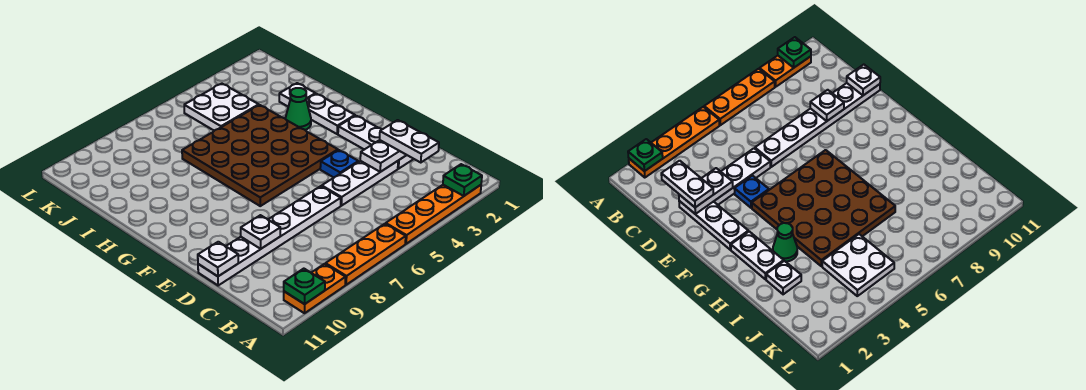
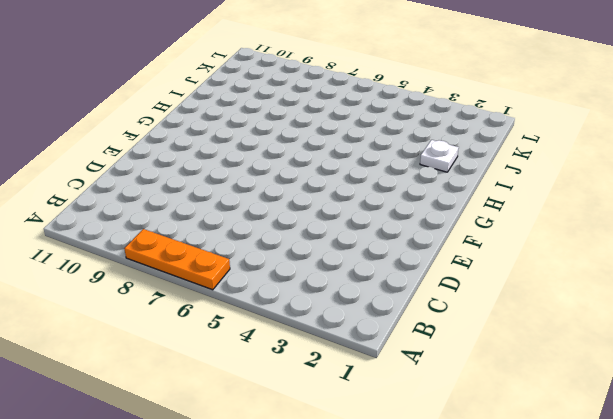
none -> orange 1x4 plate [386,185,481,244]
none -> orange 1x2 plate [284,264,346,313]
none -> white 1x3 plate [338,116,413,169]

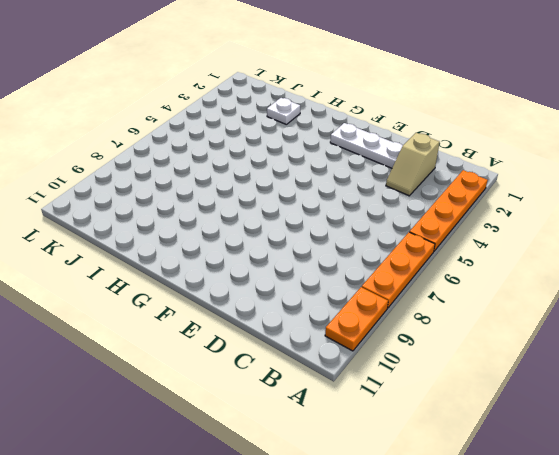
tan 1x2 slope [386,133,440,196] -> none
none -> white 1x3 plate [322,161,398,206]
none -> white 1x6 plate [198,186,341,285]
none -> blue 1x1 plate [320,150,358,177]

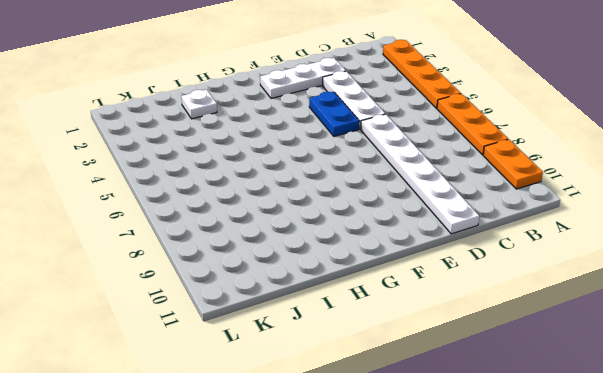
blue 1x2 plate [309,92,359,136] -> blue 1x1 plate [320,150,358,177]
none -> brown 4x4 plate [182,105,338,206]
none -> white 1x2 plate [306,94,355,134]
none -> green 1x1 cone [285,88,311,130]

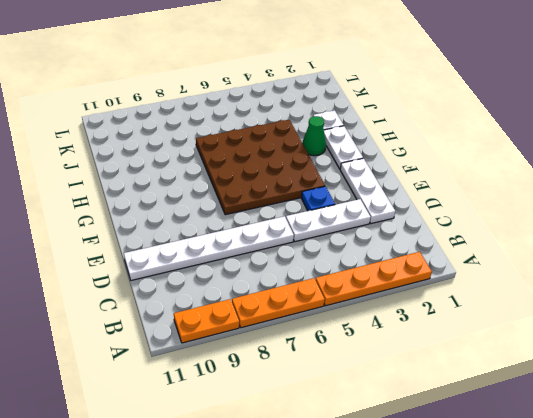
none -> white 2x2 plate [184,84,259,131]
none -> green 1x1 plate [443,164,482,196]
none -> green 1x1 plate [284,269,325,304]

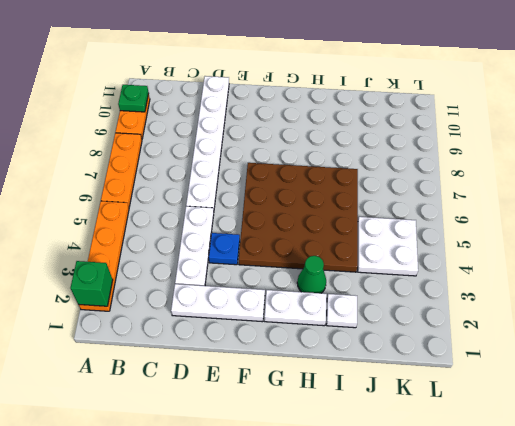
green 1x1 brick [70,261,113,306] -> green 1x1 plate [443,164,482,196]
none -> white 1x2 plate [360,140,406,172]
none -> white 1x1 plate [241,215,280,249]
none -> white 1x1 plate [198,242,238,276]

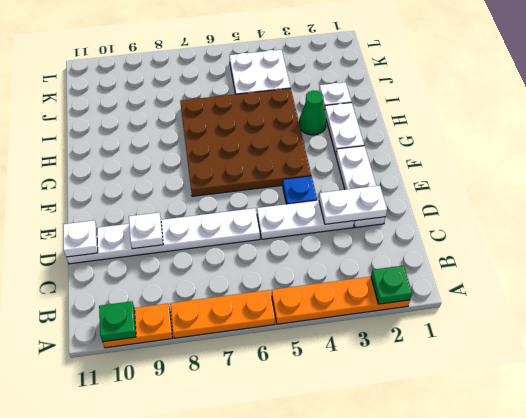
none -> white 1x2 plate [380,120,439,163]

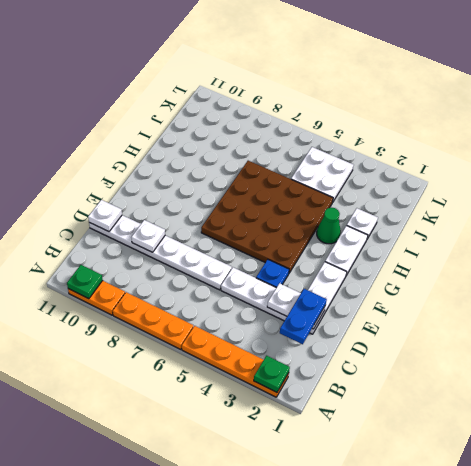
blue 1x2 plate [280,289,327,344] -> white 1x2 plate [380,120,439,163]

